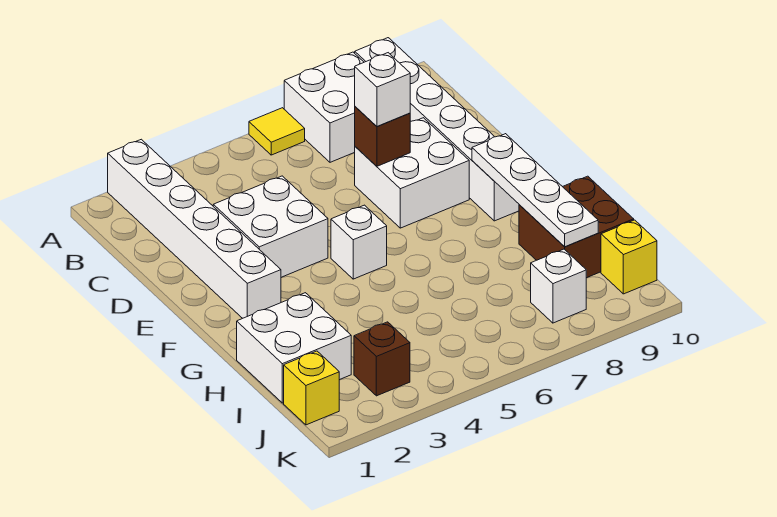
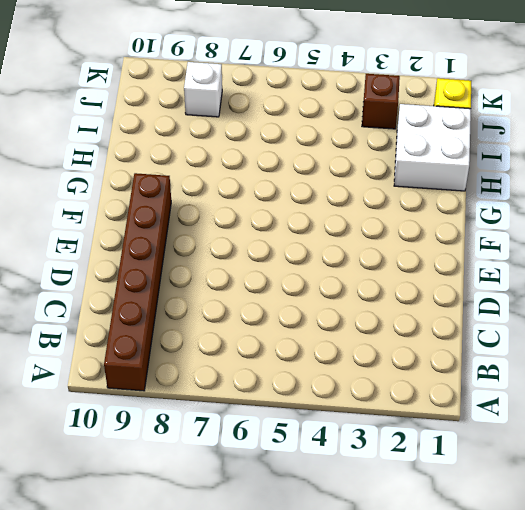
brown 1x6 brick [104,173,171,391] -> white 1x6 brick [355,38,519,221]
none -> white 1x6 brick [108,139,281,318]
none -> yellow 1x1 tile [249,108,305,155]
none -> white 2x2 brick [284,52,364,162]

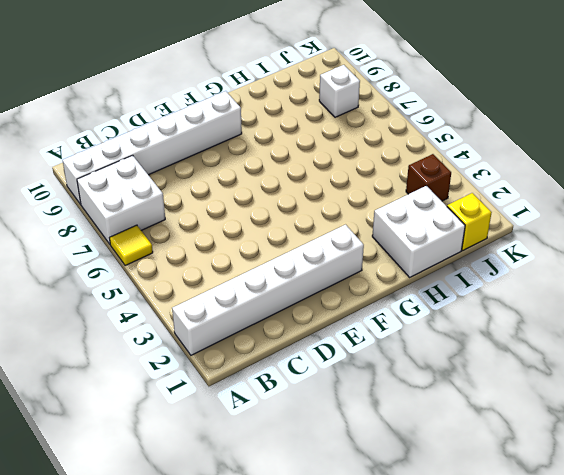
none -> white 2x2 brick [213,176,328,277]
none -> white 2x2 brick [355,118,469,228]
none -> white 1x1 brick [331,205,387,279]

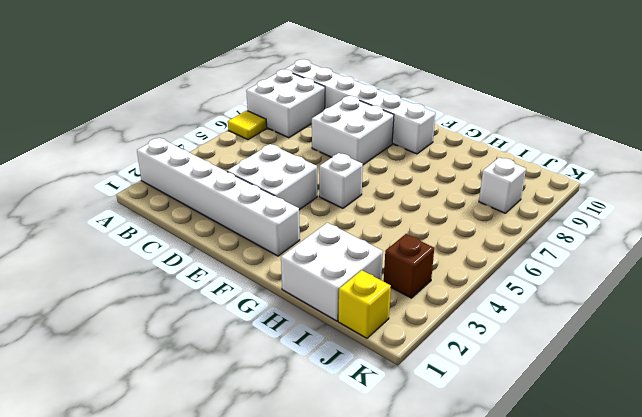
none -> brown 2x2 brick [519,176,634,278]
none -> yellow 1x1 brick [601,220,657,294]
none -> brown 1x1 brick [355,107,410,166]

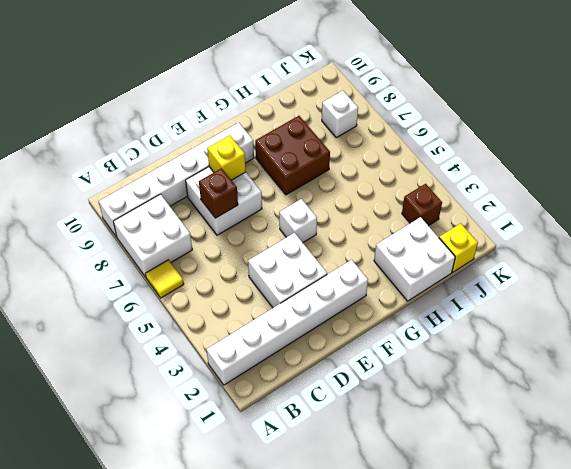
yellow 1x1 brick [207,135,246,180] -> yellow 1x1 brick moved to [601,220,657,294]
brown 2x2 brick [255,116,330,195] -> brown 2x2 brick moved to [519,176,634,278]
none -> white 1x4 plate [472,134,598,247]
none -> white 1x1 brick [355,53,410,127]

